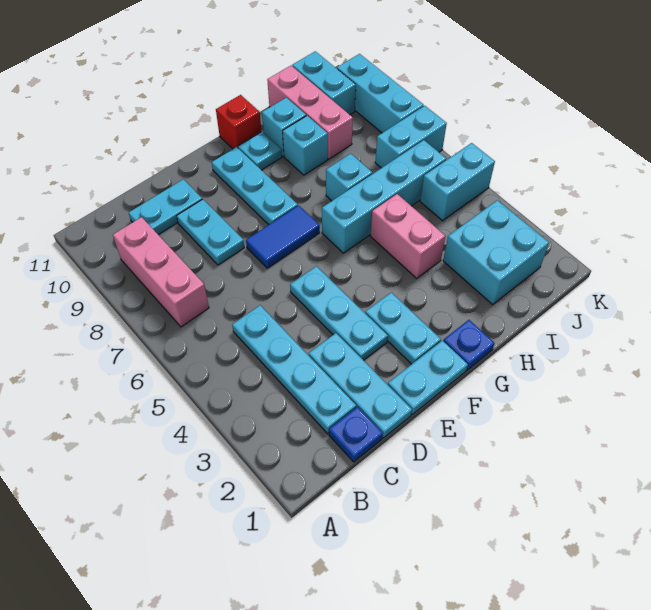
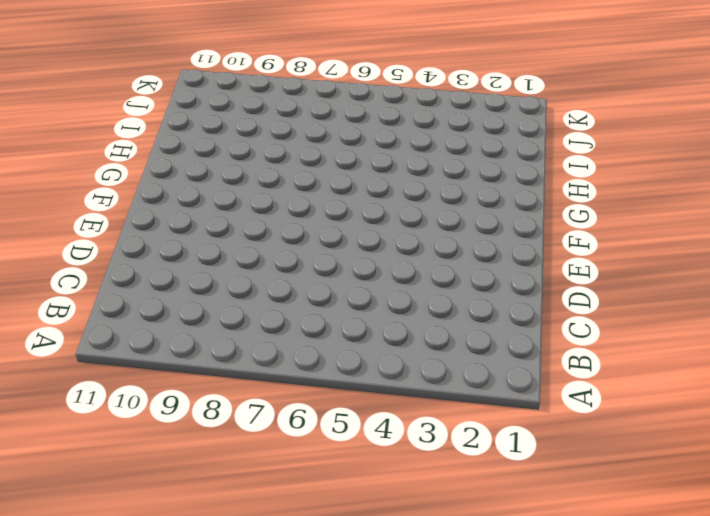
none -> pink 1x3 brick [113,217,209,327]
none -> blue 1x1 plate [329,407,383,462]
none -> cyan 1x4 plate [232,305,356,434]

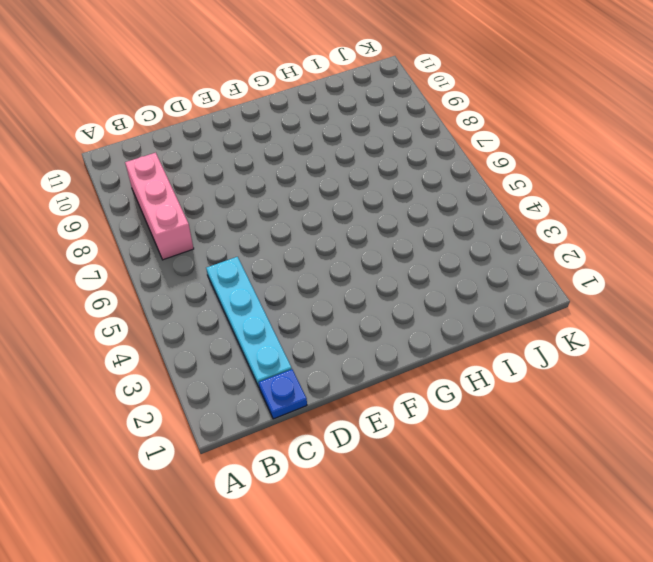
none -> cyan 1x2 plate [129,179,202,235]
none -> cyan 1x3 plate [309,333,412,438]
none -> cyan 1x2 plate [177,199,244,265]

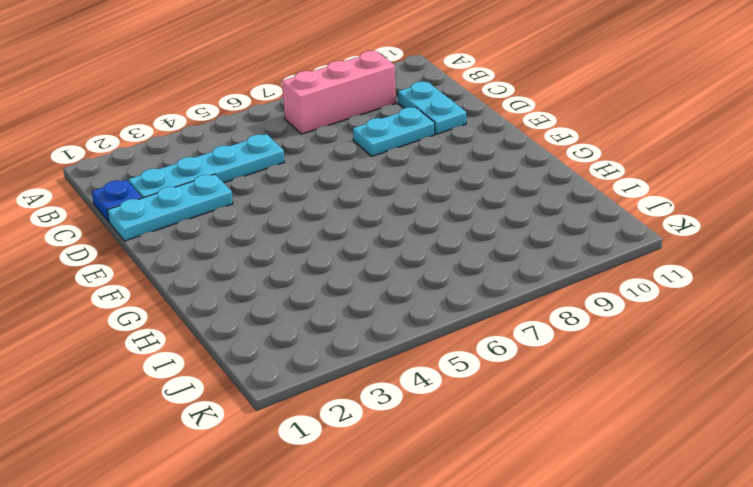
none -> cyan 1x2 plate [388,340,468,414]
none -> cyan 1x3 plate [290,266,388,360]
none -> blue 1x2 tile [246,205,320,268]

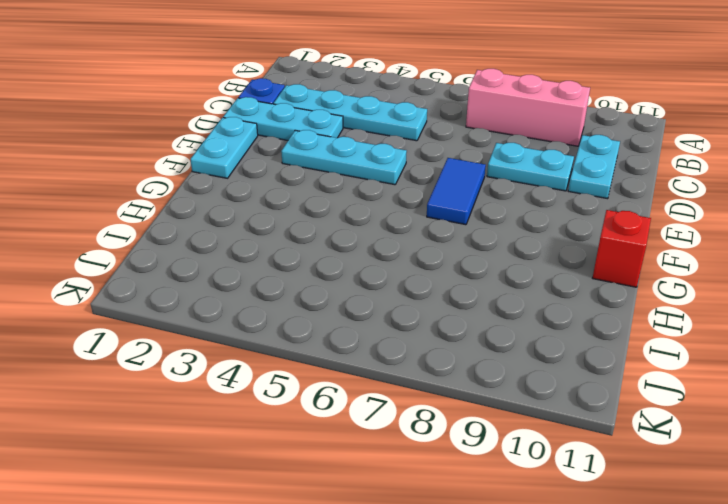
none -> cyan 1x2 plate [365,292,441,364]
none -> cyan 1x3 plate [212,147,298,225]
none -> blue 1x1 plate [443,320,494,370]

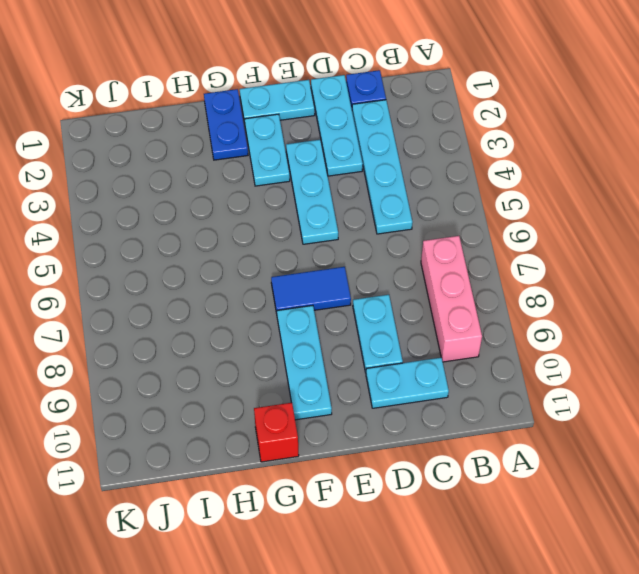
blue 1x2 plate [204,89,248,160] -> blue 1x1 plate [443,320,494,370]
none -> cyan 1x4 brick [322,140,446,253]
none -> cyan 1x1 plate [238,131,282,170]
none -> pink 1x2 brick [370,194,445,278]

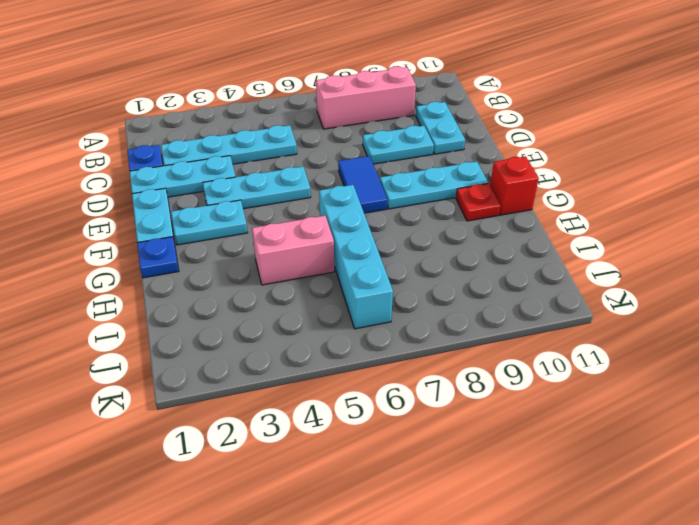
red 1x1 plate [456,183,501,221] -> cyan 1x1 plate [238,131,282,170]
none -> cyan 1x1 brick [326,154,372,201]
none -> cyan 1x1 brick [283,116,328,175]
none -> cyan 1x1 brick [262,98,306,156]

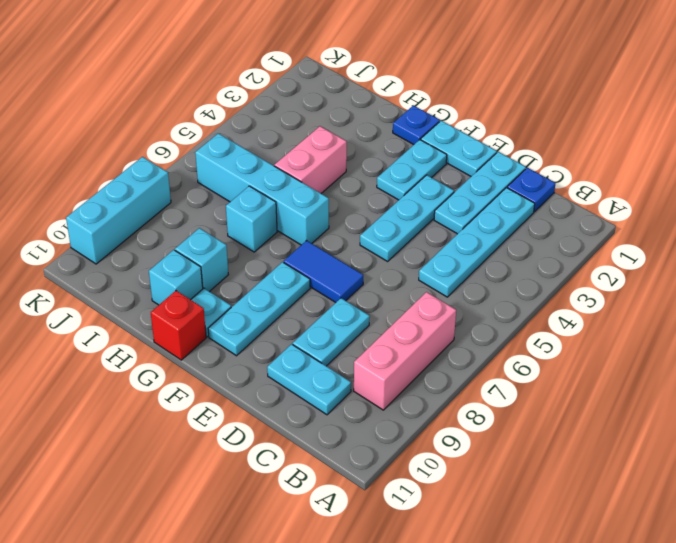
none -> cyan 2x2 brick [443,200,549,304]
none -> pink 1x3 brick [267,66,353,159]
none -> cyan 1x2 brick [420,143,495,221]

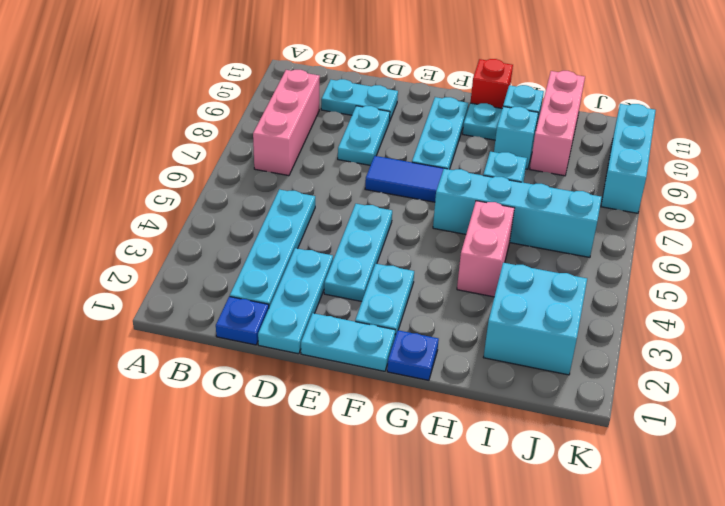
none -> cyan 1x2 brick [420,143,495,221]
none -> cyan 1x2 brick [375,106,447,168]
none -> cyan 1x2 brick [292,51,356,115]

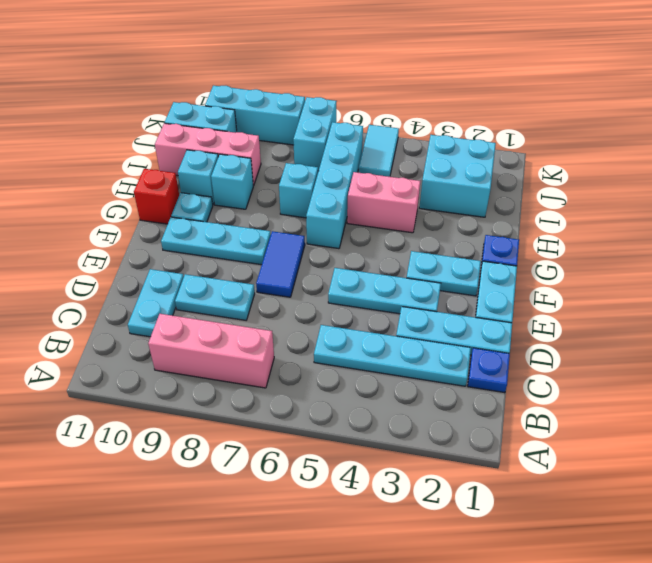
cyan 1x2 tile [359,125,399,177] -> cyan 1x2 brick [420,143,495,221]

